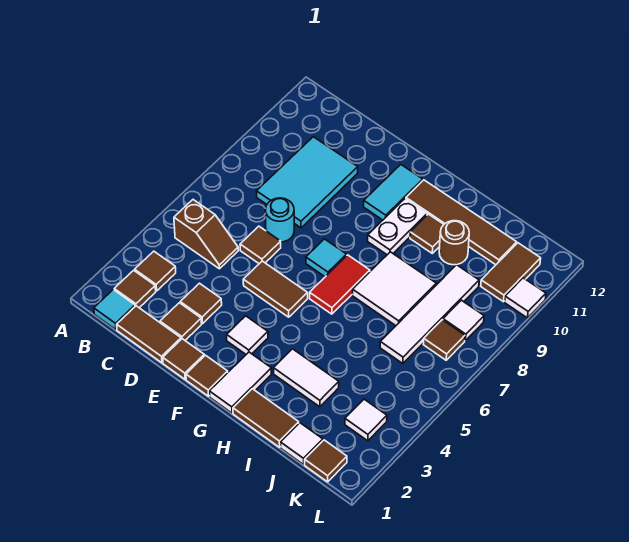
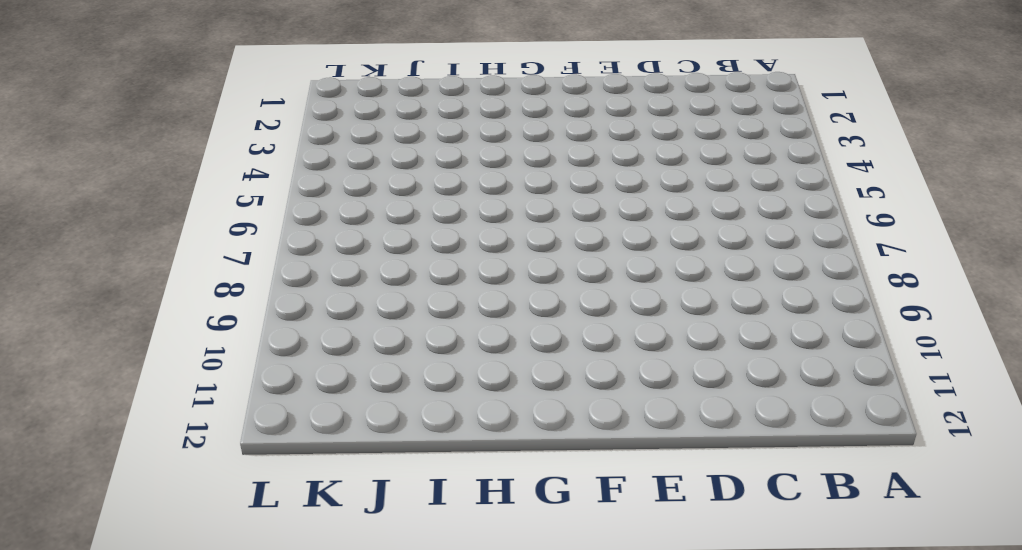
none -> cyan 1x1 tile [94,290,135,330]
none -> brown 1x1 tile [114,270,156,308]
none -> brown 1x1 tile [135,251,176,291]
none -> brown 1x2 slope [174,200,238,269]

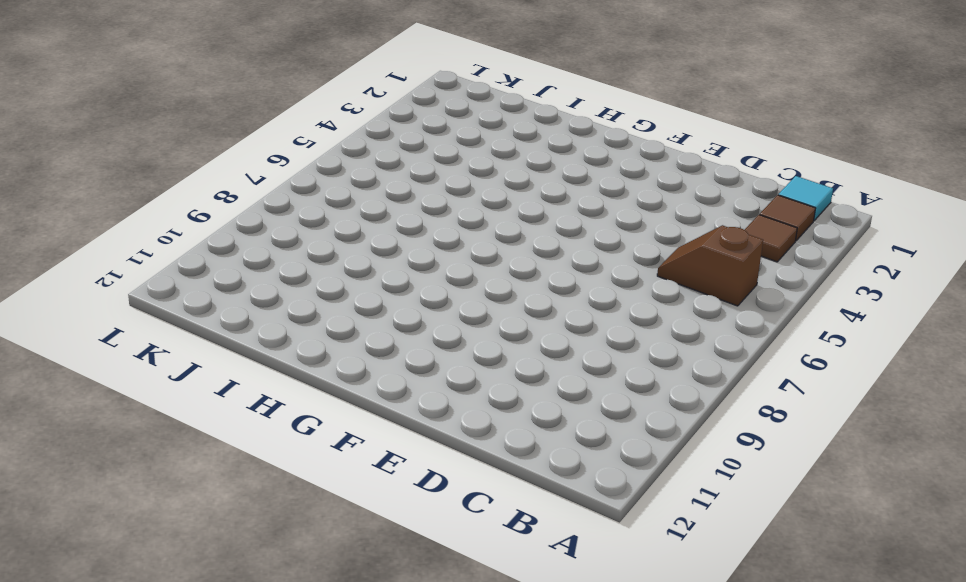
none -> brown 1x2 tile [117,306,181,363]
none -> cyan 2x3 tile [257,137,358,228]
none -> brown 1x1 tile [160,303,202,340]
none -> brown 1x1 tile [180,283,222,324]

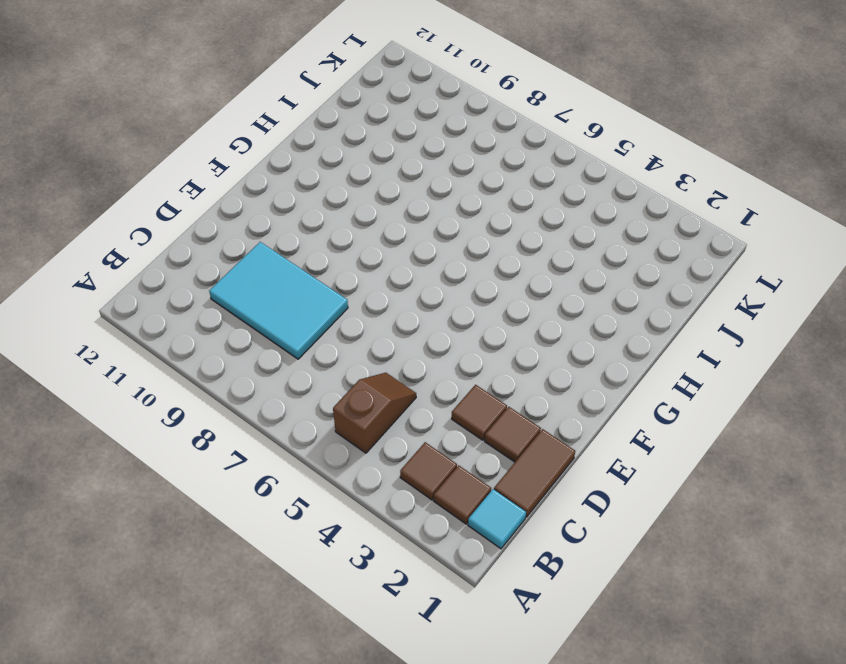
none -> brown 1x1 tile [240,226,281,264]
none -> cyan 1x1 round brick [265,198,294,242]
none -> brown 1x1 tile [163,339,204,379]
none -> brown 1x2 tile [243,261,308,317]

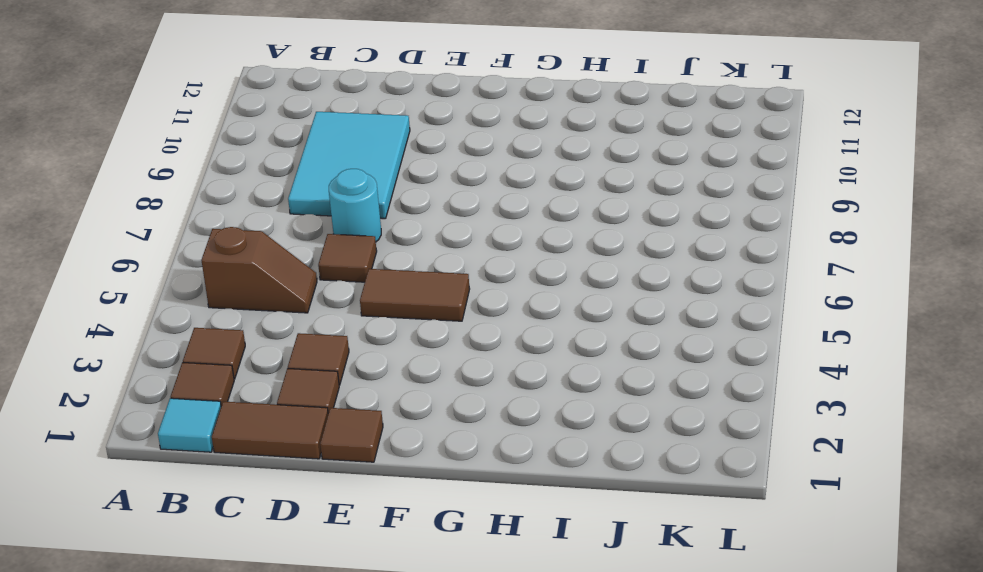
none -> brown 1x1 tile [186,355,228,396]
none -> white 1x1 tile [227,316,268,354]
none -> cyan 1x1 tile [306,239,347,277]
none -> cyan 1x2 tile [364,165,423,220]

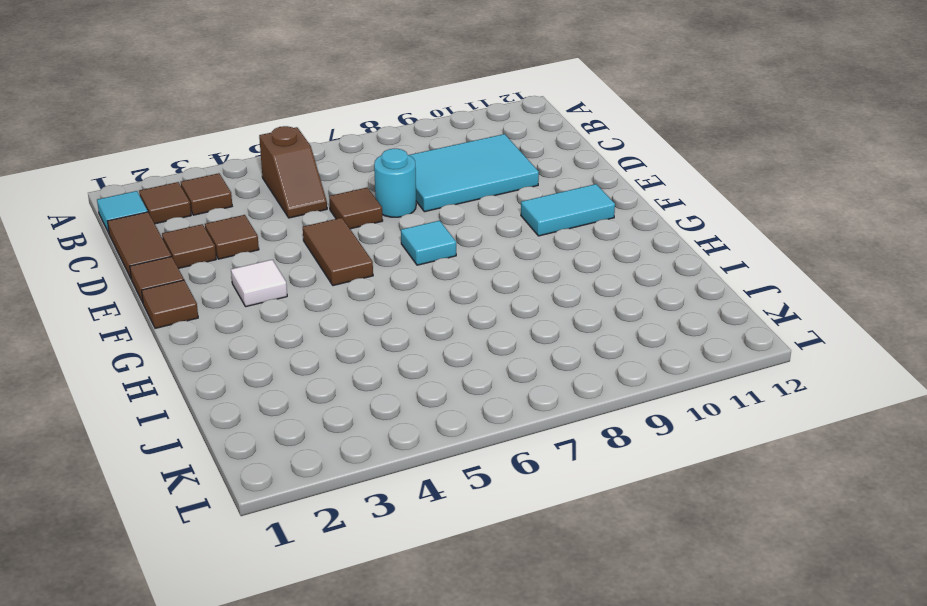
none -> white 1x2 tile [209,352,271,413]
none -> red 1x2 tile [310,255,370,314]
none -> white 1x2 plate [368,199,427,255]
none -> brown 1x4 tile [406,180,517,265]

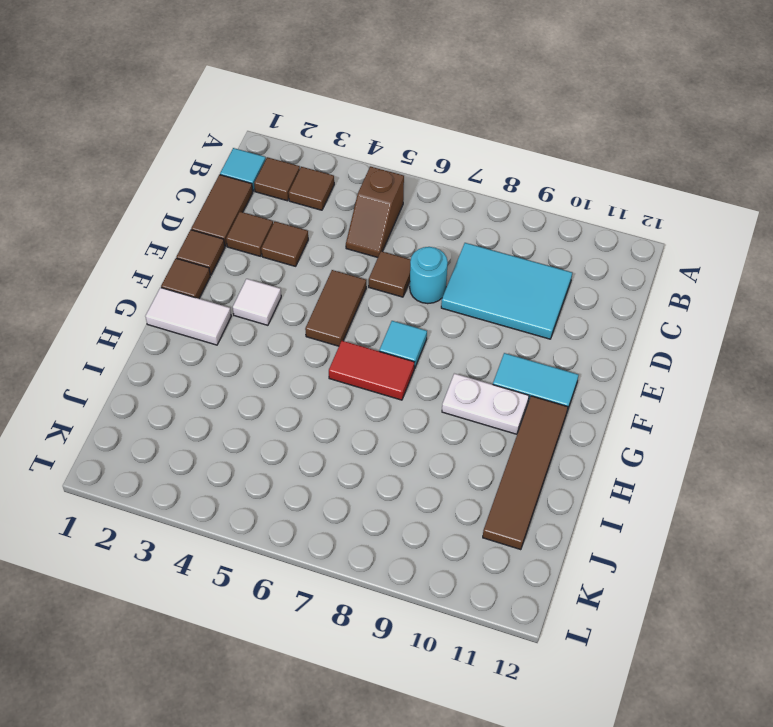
none -> brown 1x2 tile [233,389,299,447]
none -> white 1x2 tile [273,349,339,407]
none -> white 2x2 tile [352,252,436,326]
none -> brown 1x1 tile [410,214,444,253]

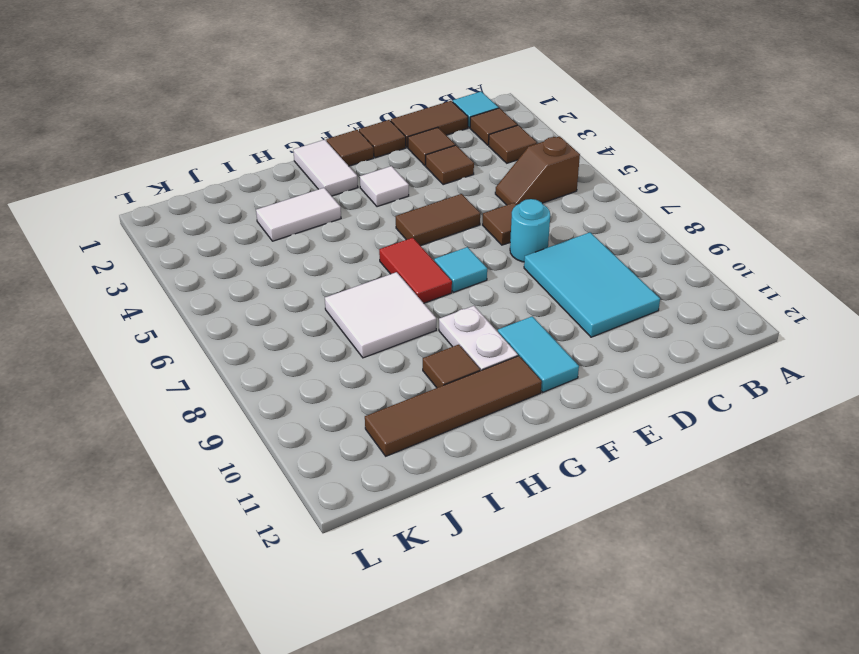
none -> brown 1x2 tile [233,389,299,447]
none -> brown 1x1 round brick [439,221,469,265]
none -> white 1x1 tile [281,423,323,465]
none -> white 1x4 tile [380,265,479,364]

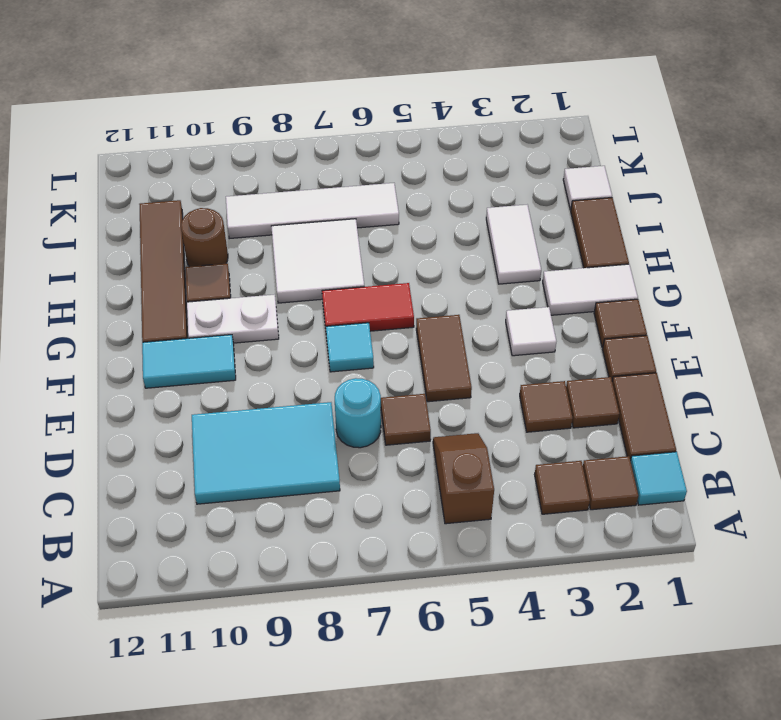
none -> brown 1x1 tile [305,440,347,482]
none -> white 1x1 tile [345,399,387,441]
none -> brown 1x1 tile [423,320,465,360]
none -> white 1x1 tile [443,300,484,341]

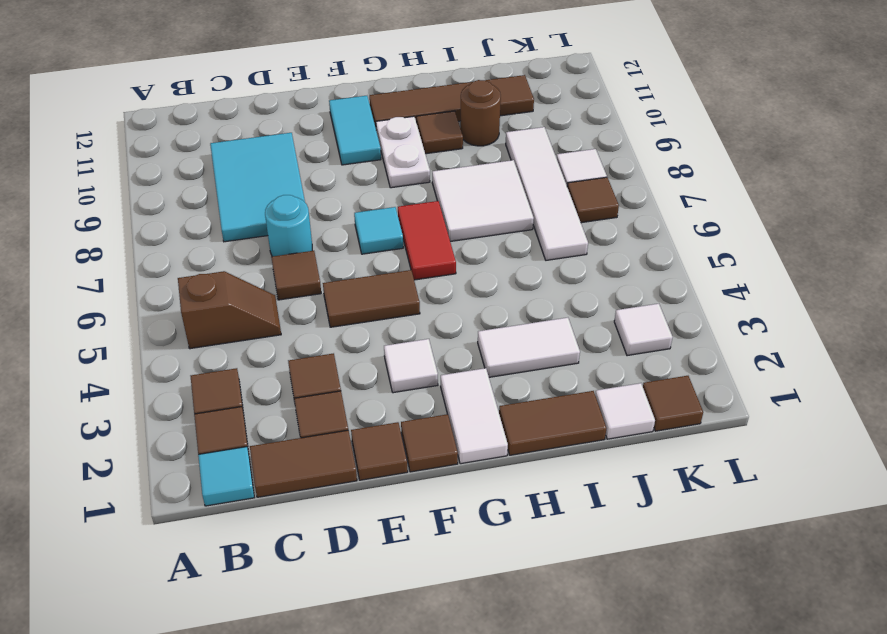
none -> brown 1x2 tile [481,243,541,302]
none -> white 1x1 tile [505,278,546,318]

